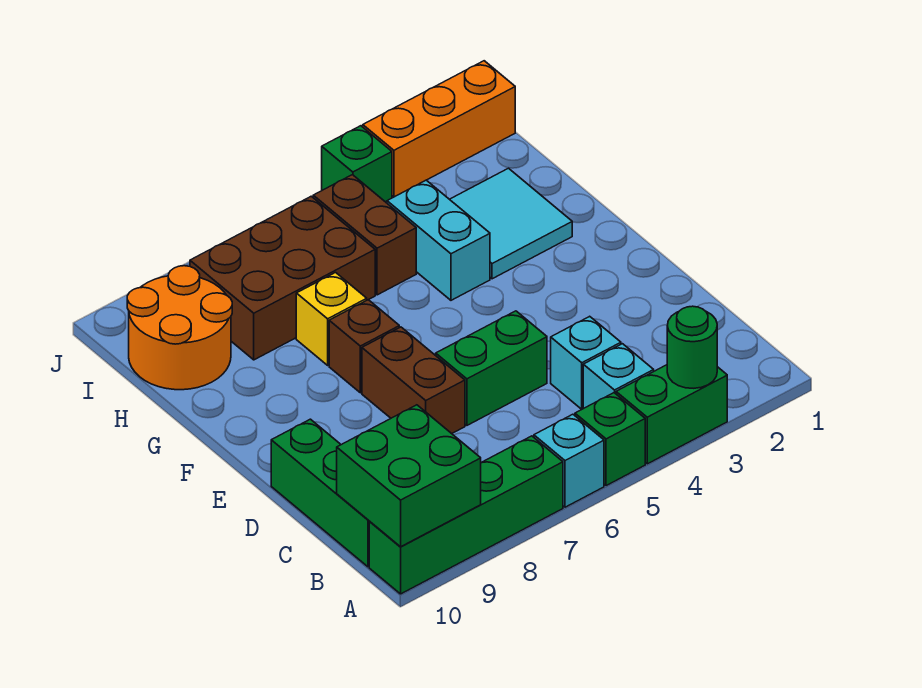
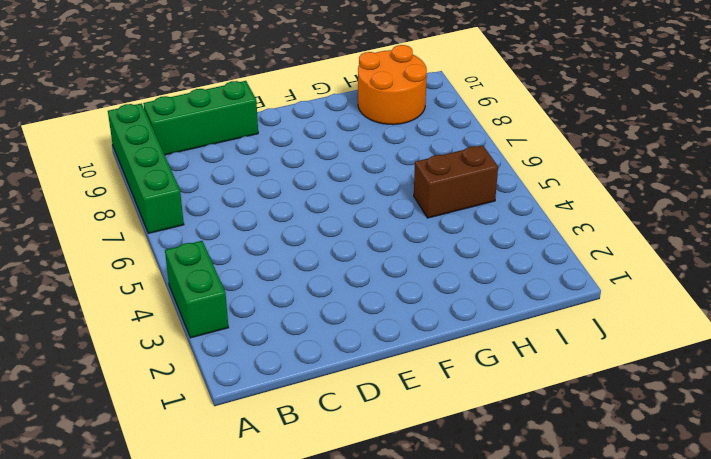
none -> green 1x1 brick [575,393,645,486]
none -> cyan 1x1 brick [534,414,604,507]
none -> cyan 1x1 brick [583,344,654,408]

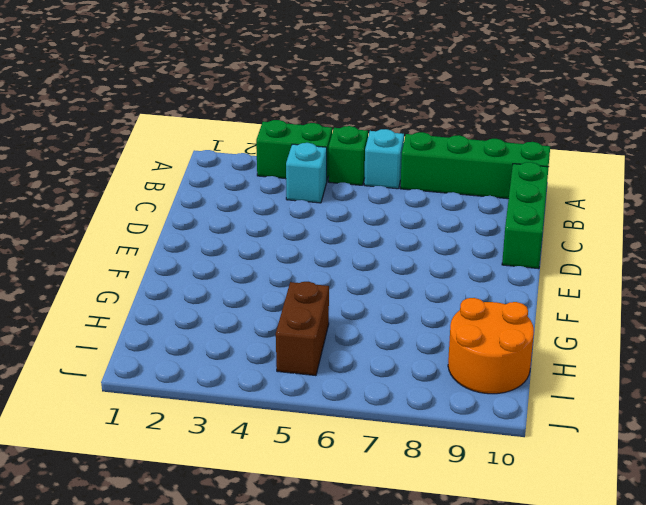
none -> cyan 1x1 brick [551,316,621,409]
none -> green 1x2 brick [436,311,547,425]
none -> brown 1x2 brick [362,327,465,434]

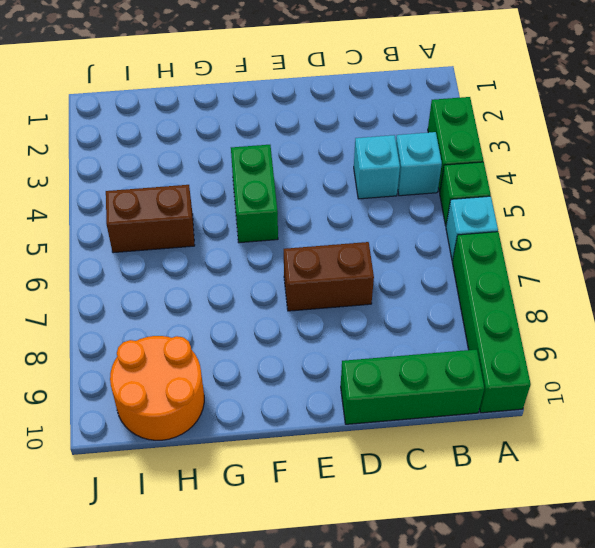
green 1x2 brick [231,145,278,243] -> green 1x2 brick moved to [436,311,547,425]
none -> brown 1x1 brick [329,300,399,393]
none -> cyan 2x2 tile [450,168,572,279]
none -> cyan 1x2 brick [387,180,490,300]

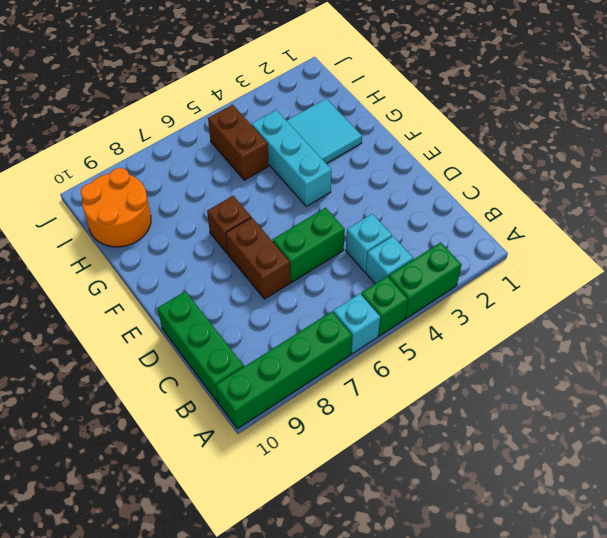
cyan 1x3 brick [252,110,331,206] -> cyan 1x2 brick [387,180,490,300]
none -> yellow 1x1 brick [296,273,367,365]
none -> brown 2x3 brick [190,196,375,360]
none -> orange 1x3 brick [363,61,515,197]

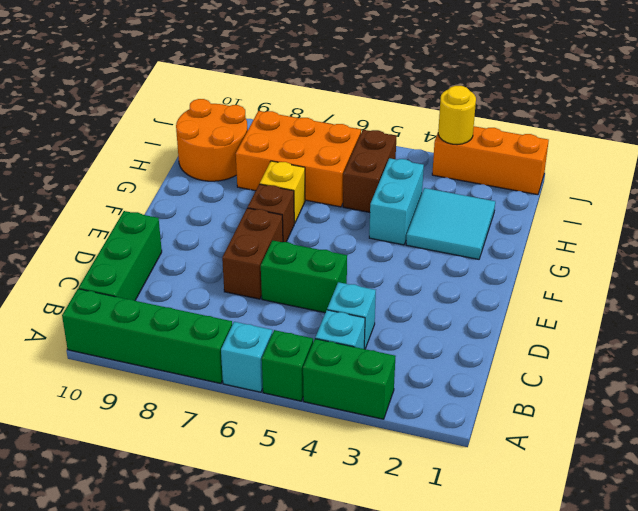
orange 2x3 brick [236,111,361,207] -> brown 2x3 brick [190,196,375,360]
yellow 1x1 round brick [438,86,476,145] -> none
none -> green 1x1 brick [322,126,392,202]
none -> green 1x1 round brick [667,306,717,388]
none -> green 2x2 brick [337,405,481,547]

